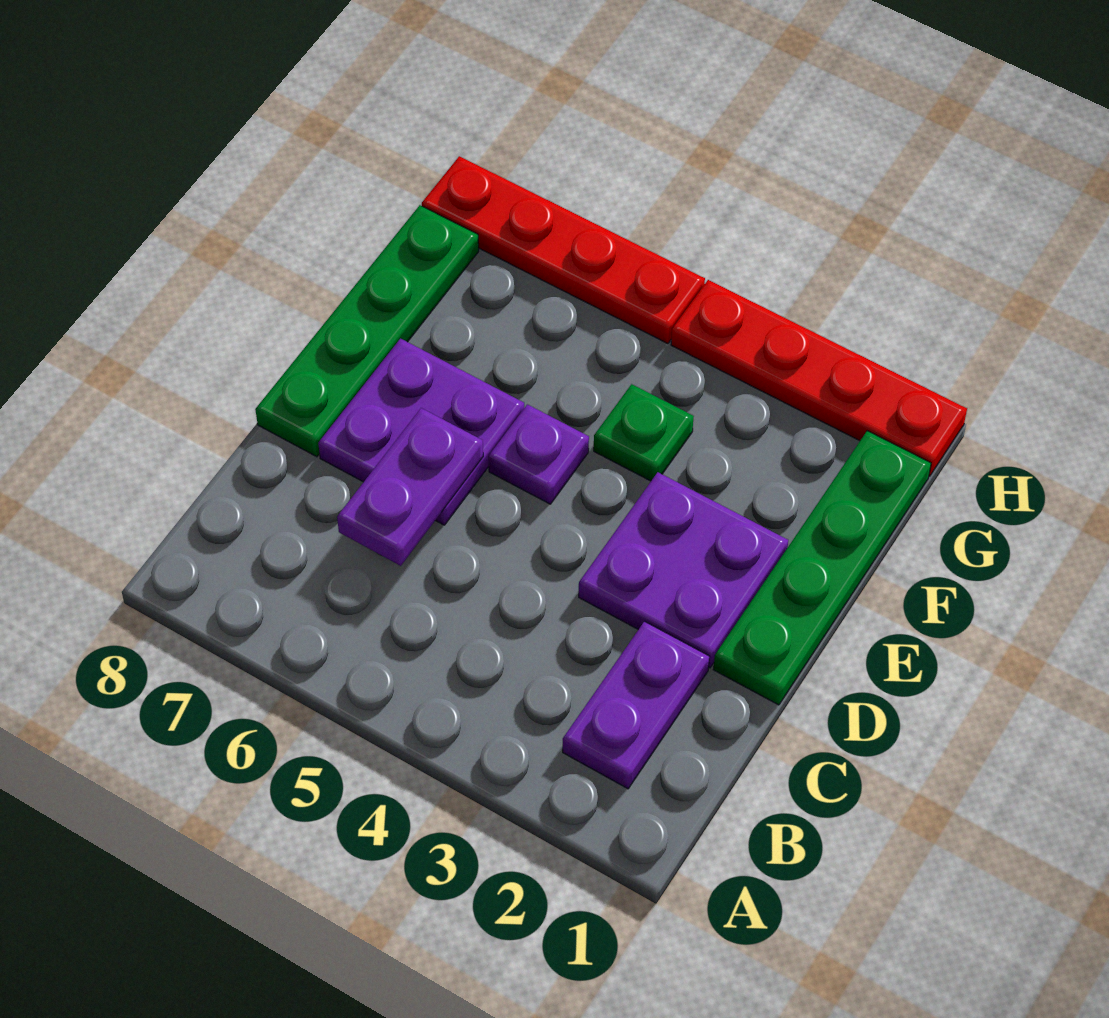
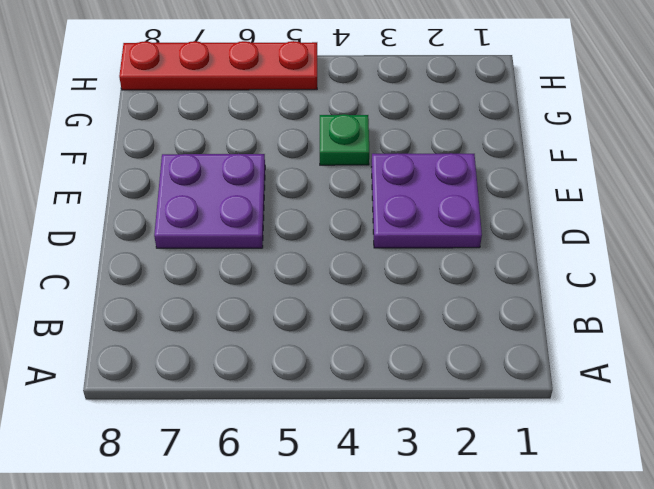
none -> purple 1x2 plate [563,621,709,789]
none -> green 1x4 plate [713,431,931,705]

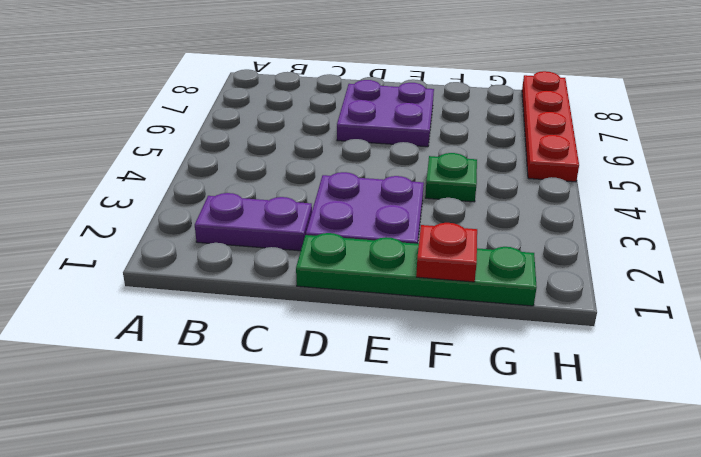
red 1x1 plate [416,223,477,282] -> none
none -> green 1x4 plate [255,205,479,457]
none -> purple 1x1 plate [488,404,589,504]

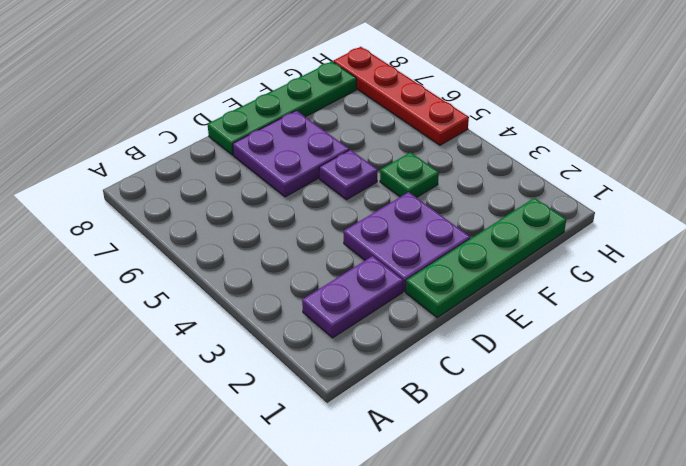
none -> red 1x4 plate [671,280,967,476]
none -> purple 1x2 plate [337,408,483,566]

